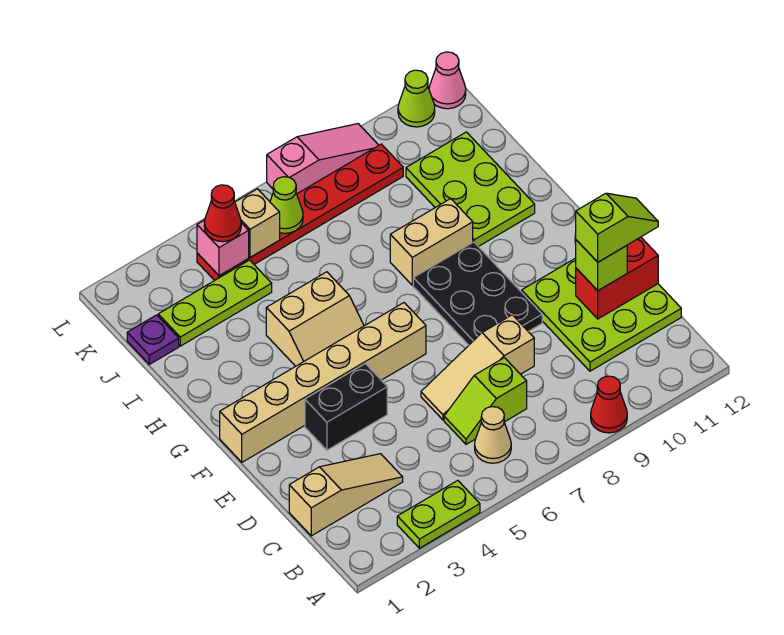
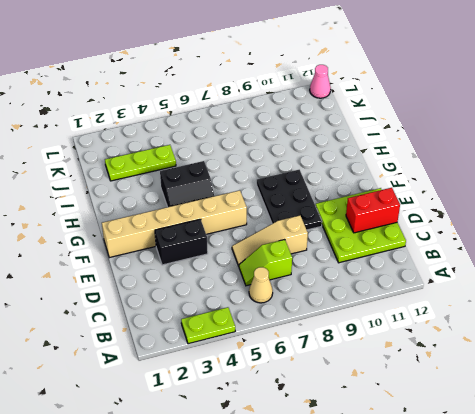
black 2x2 slope [160,161,214,207] -> tan 2x2 slope [266,272,364,366]
none -> red 1x1 cone [591,376,627,433]
none -> tan 1x3 slope [289,454,403,536]
none -> tan 1x2 brick [390,199,473,285]

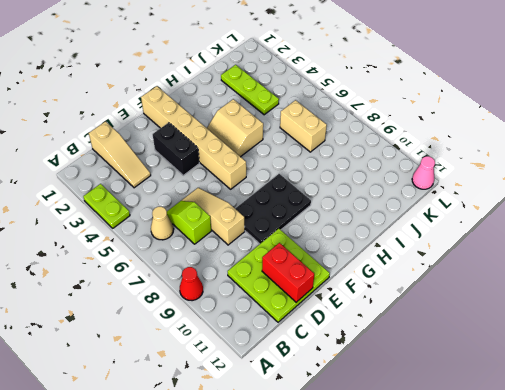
tan 1x2 brick [280,100,327,152] -> tan 1x2 brick moved to [390,199,473,285]
none -> lime 2x3 plate [406,132,535,247]
none -> purple 1x1 plate [127,315,179,364]
none -> red 1x6 plate [197,144,403,281]

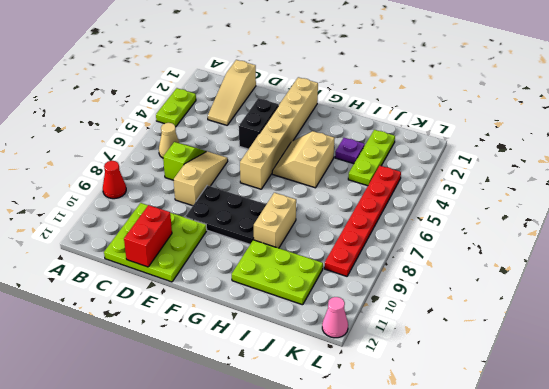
purple 1x1 plate [335,138,365,164] -> purple 1x1 plate moved to [127,315,179,364]
none -> pink 1x3 slope [267,124,379,194]
none -> lime 1x1 cone [398,70,435,127]
none -> pink 1x1 brick [197,220,249,276]

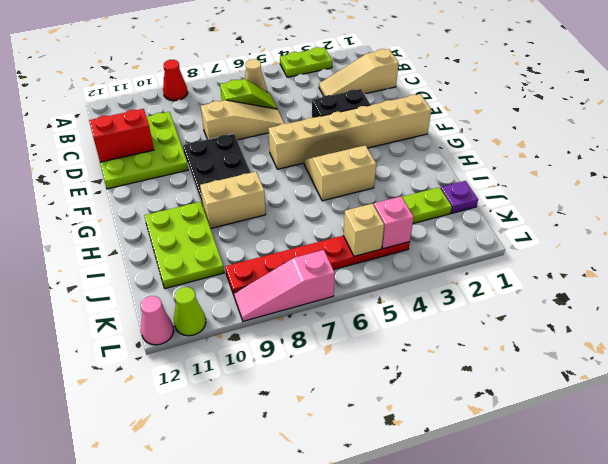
none -> lime 1x1 cone [270,177,303,233]
none -> lime 1x1 brick [576,240,627,291]
none -> red 1x1 cone [204,185,241,242]

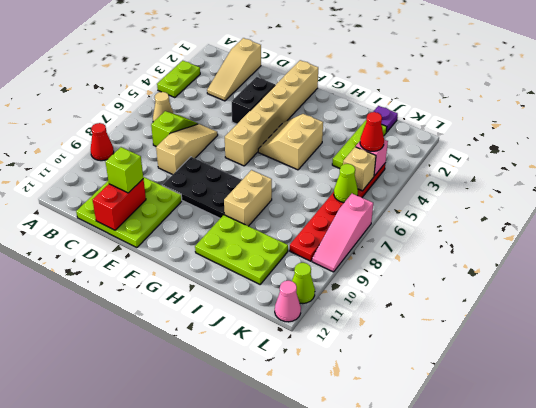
none -> lime 1x2 slope [576,193,658,262]

